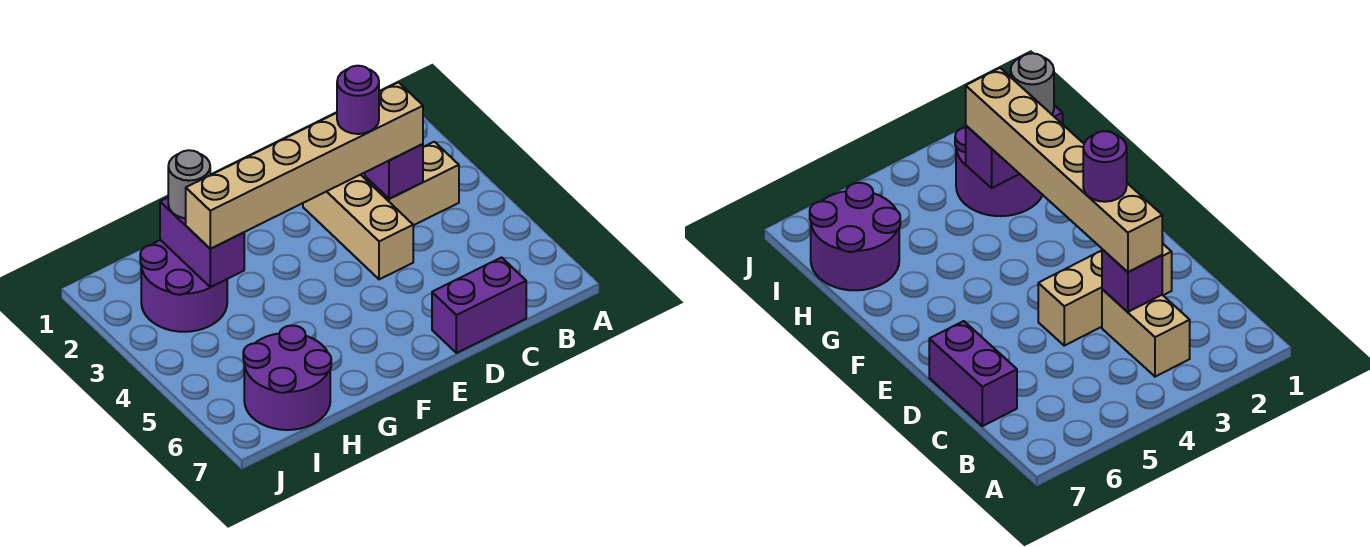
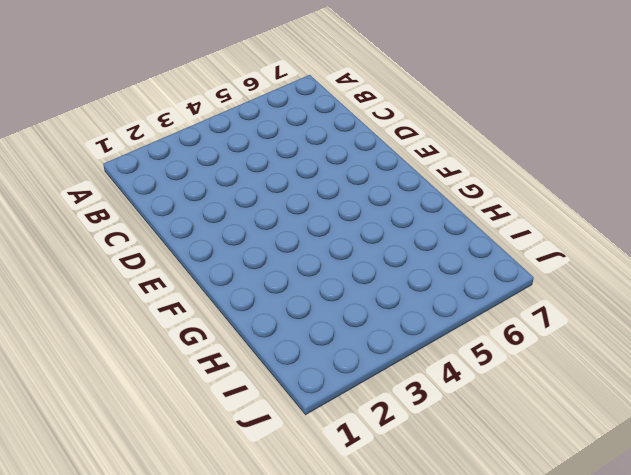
none -> tan 1x2 brick [365,142,459,225]
none -> purple 1x2 brick [432,257,526,353]

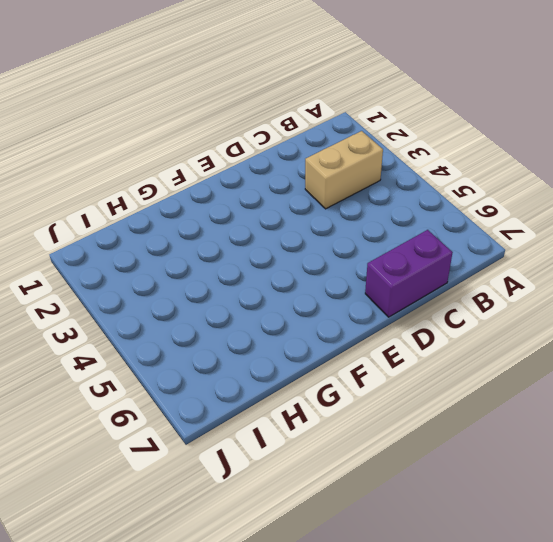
none -> tan 1x3 brick [303,175,413,279]
none -> purple 2x2 round brick [140,240,227,332]

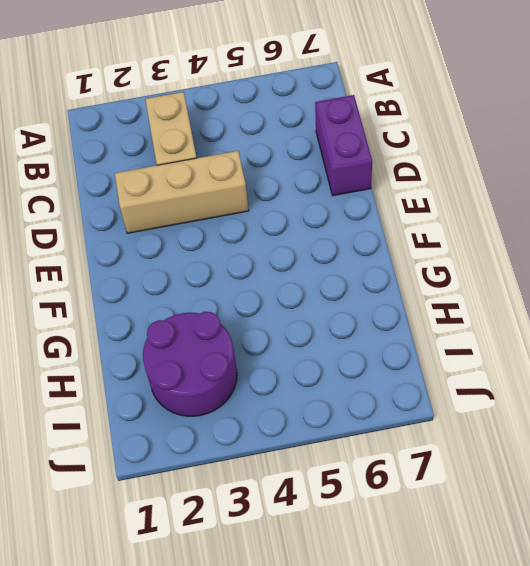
none -> purple 2x2 round brick [243,325,331,430]
none -> purple 1x1 brick [365,144,423,199]

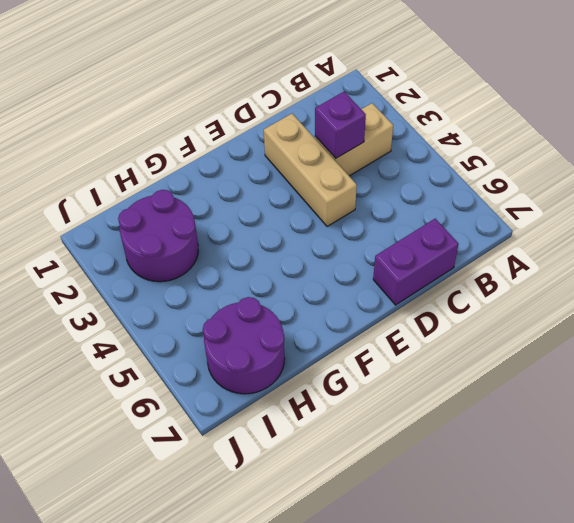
none -> purple 1x2 brick [160,198,244,287]
none -> tan 1x6 brick [186,82,423,249]

